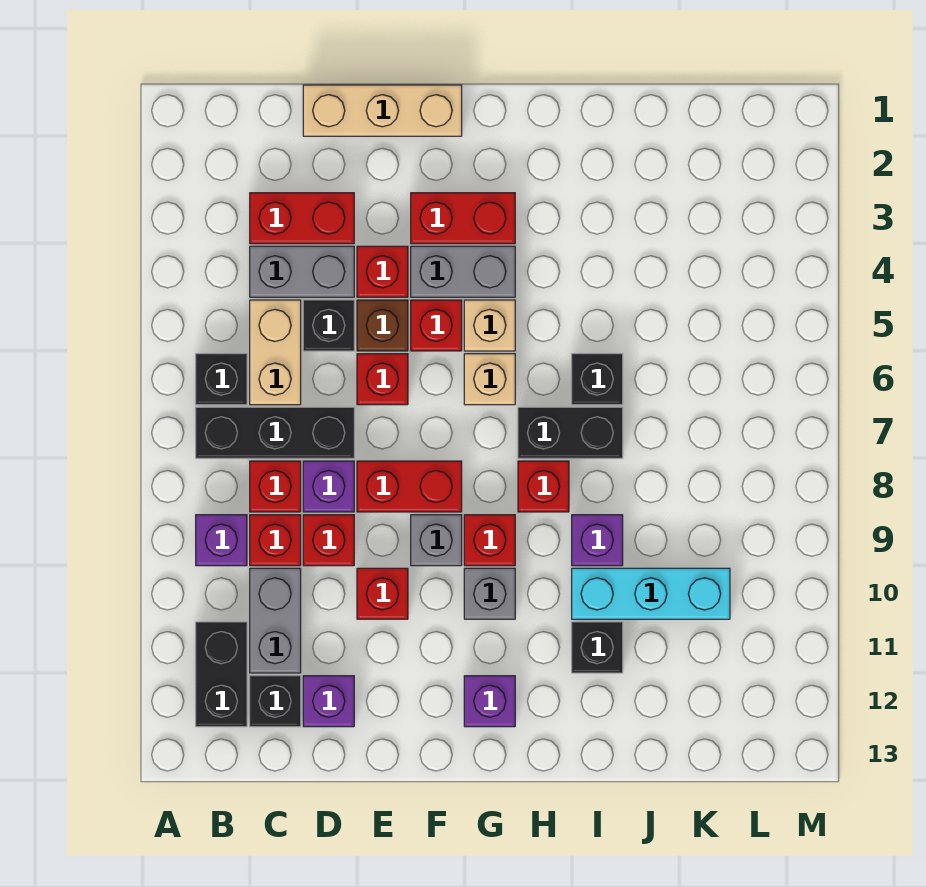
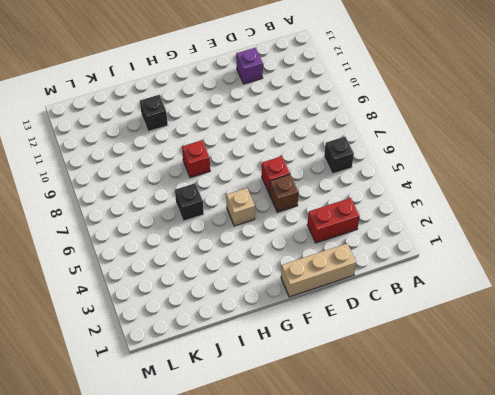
none -> black 1x3 brick [196,407,354,458]
none -> purple 1x1 brick [196,515,247,566]
none -> black 1x2 brick [196,622,247,727]
none -> grey 1x2 brick [250,246,354,297]

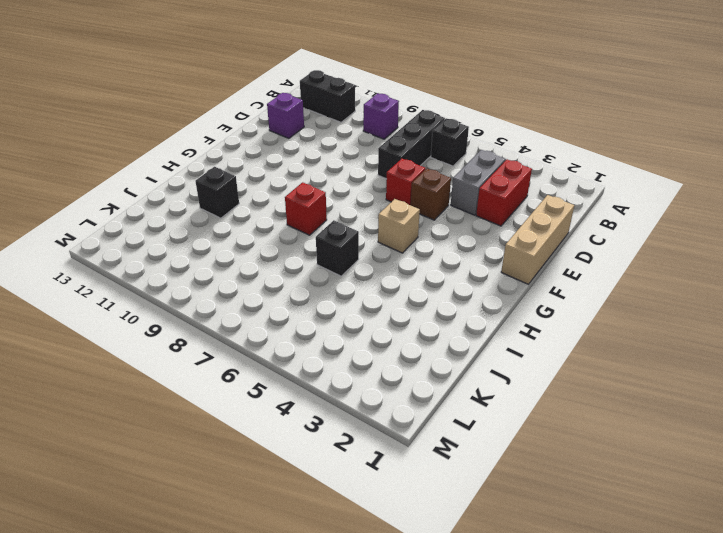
none -> tan 1x2 brick [250,300,301,405]
none -> red 1x1 brick [250,461,301,512]
none -> red 1x1 brick [250,515,301,566]
none -> grey 1x2 brick [250,568,301,673]

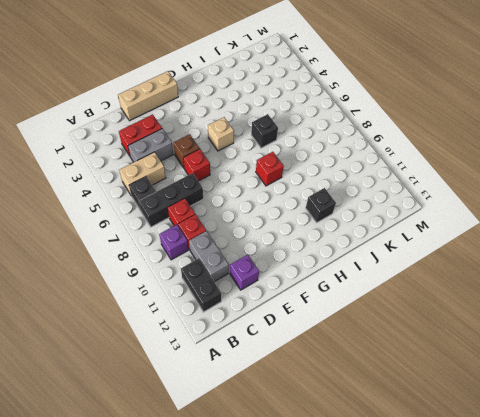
tan 1x2 brick [119,152,166,195] -> tan 1x2 brick turned to [250,300,301,405]
none -> black 1x1 brick [250,676,301,727]
none -> black 1x1 brick [303,300,354,351]
none -> purple 1x1 brick [303,461,354,512]
none -> red 1x1 brick [303,515,354,566]

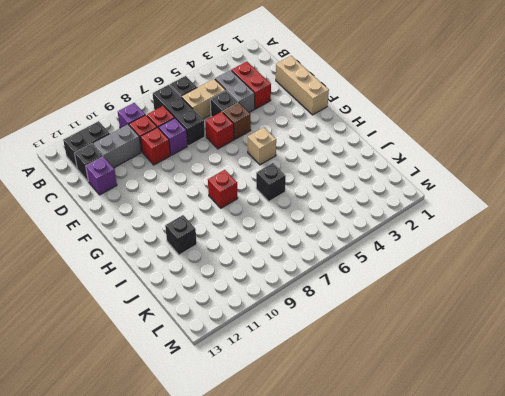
none -> red 1x1 brick [357,246,408,297]
none -> red 1x2 brick [357,461,462,512]
none -> red 1x1 brick [357,568,408,619]
none -> red 1x2 brick [411,193,515,244]

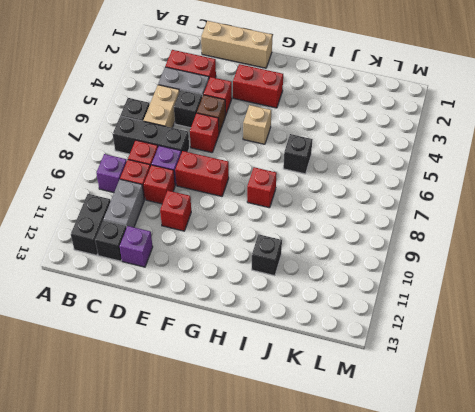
none -> grey 1x2 brick [411,246,515,297]
none -> red 1x1 brick [411,300,462,351]
none -> grey 1x1 brick [411,515,462,566]
none -> tan 1x1 brick [464,354,515,405]

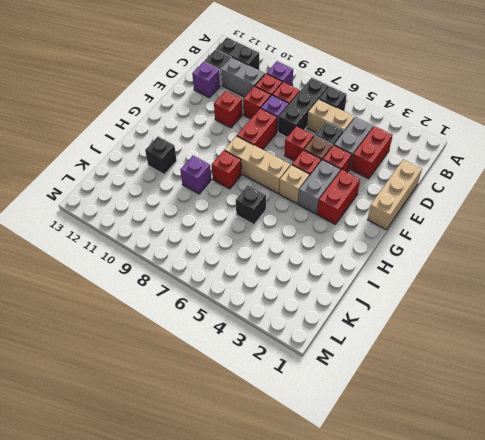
tan 1x3 brick [224,136,291,194] -> tan 1x1 brick [464,354,515,405]
none -> grey 1x1 brick [411,515,462,566]
none -> red 1x1 brick [464,515,515,566]
none -> grey 1x1 brick [464,568,515,619]
none -> purple 1x1 brick [464,676,515,727]

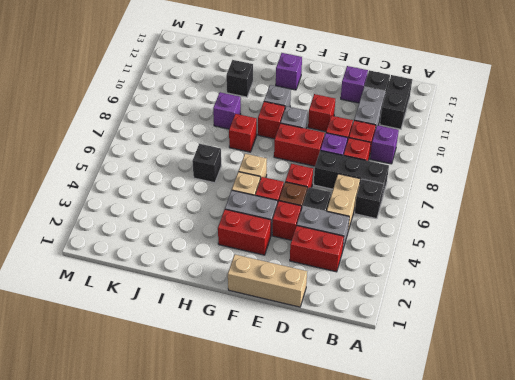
none -> black 1x2 brick [518,407,623,458]
none -> cyan 1x3 brick [572,568,730,619]

